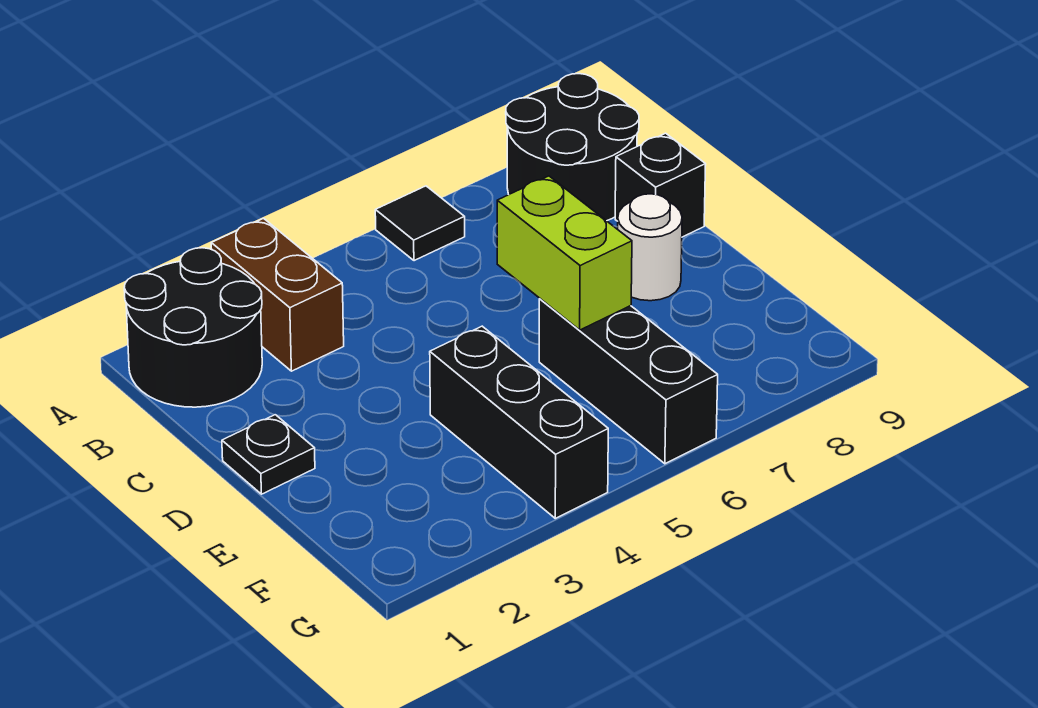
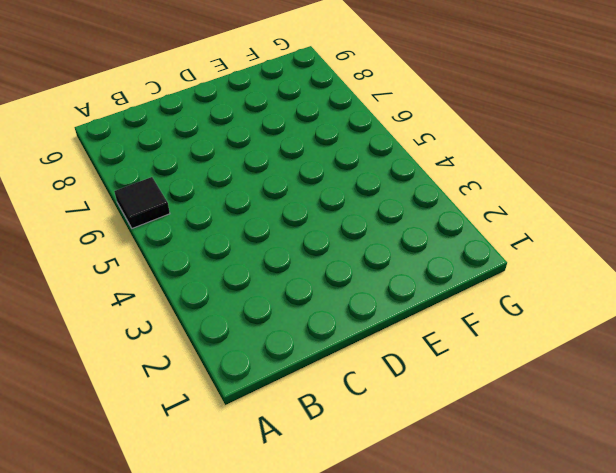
none -> black 2x2 round brick [124,248,262,407]
none -> brown 1x2 brick [211,218,344,371]

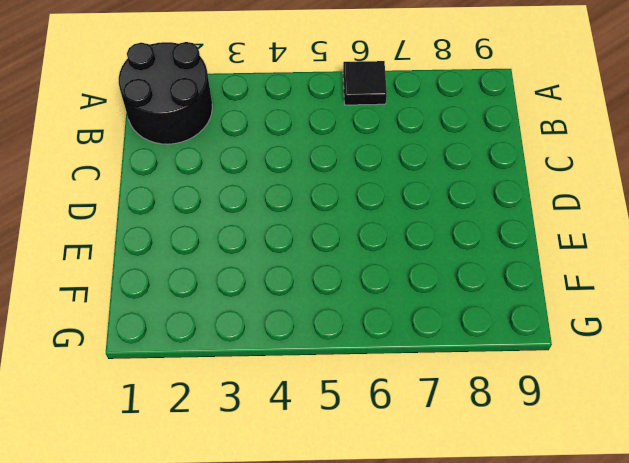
none -> brown 1x2 brick [211,218,344,371]
none -> black 2x2 round brick [506,74,639,221]

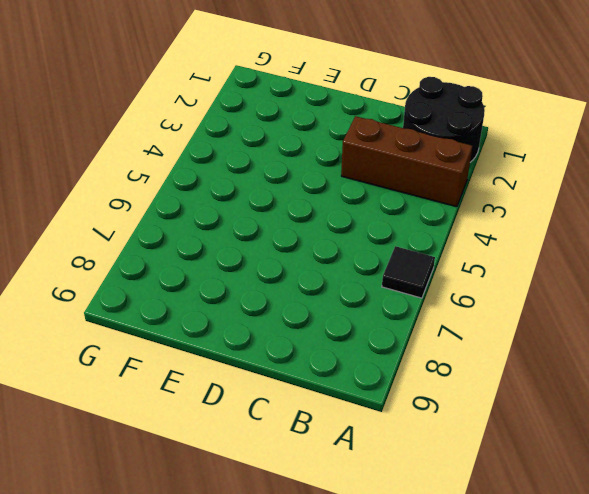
brown 1x3 brick [341,116,472,207] -> brown 1x2 brick [211,218,344,371]
none -> black 2x2 round brick [506,74,639,221]
none -> black 1x1 brick [615,133,706,237]

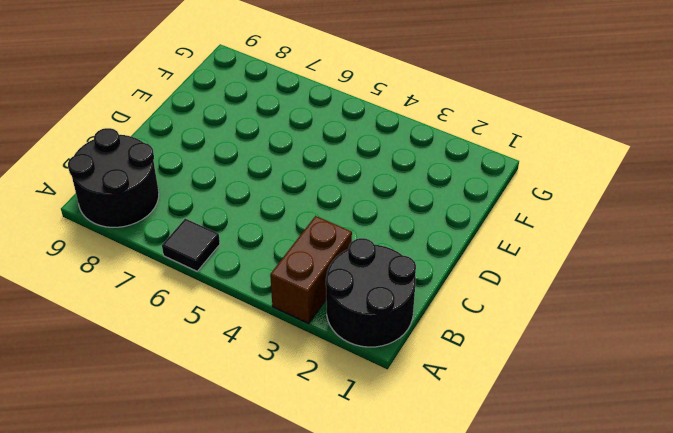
none -> black 1x1 brick [615,133,706,237]
none -> black 1x1 plate [222,415,315,494]

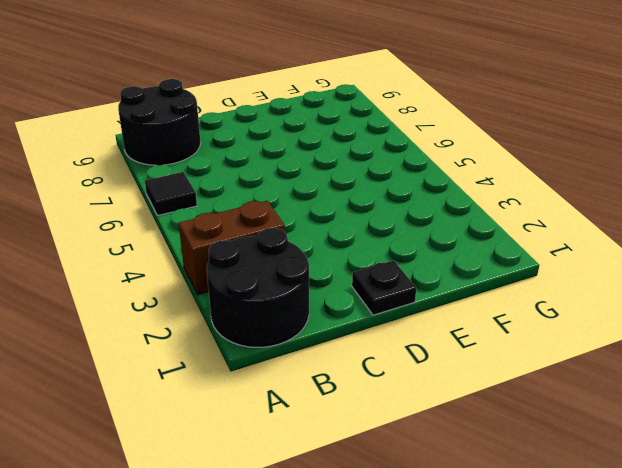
none -> black 1x1 brick [615,133,706,237]
none -> white 1x1 round brick [618,194,682,301]

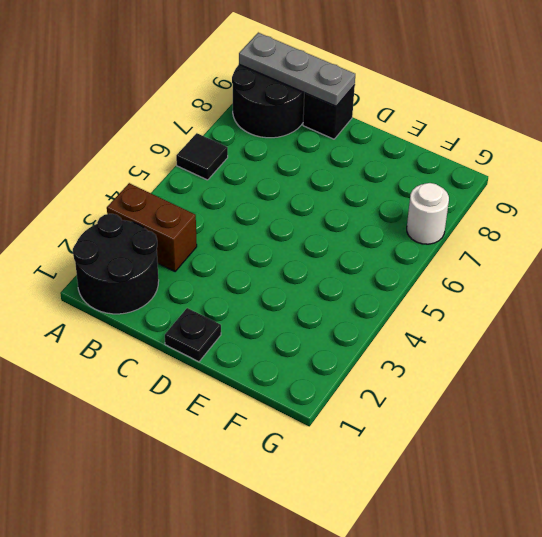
grey 1x3 plate [239,33,355,106] -> none
white 1x1 round brick [407,183,449,244] -> white 1x1 round brick moved to [618,194,682,301]
none -> black 1x3 brick [430,326,608,518]
none -> black 1x3 brick [539,299,718,464]

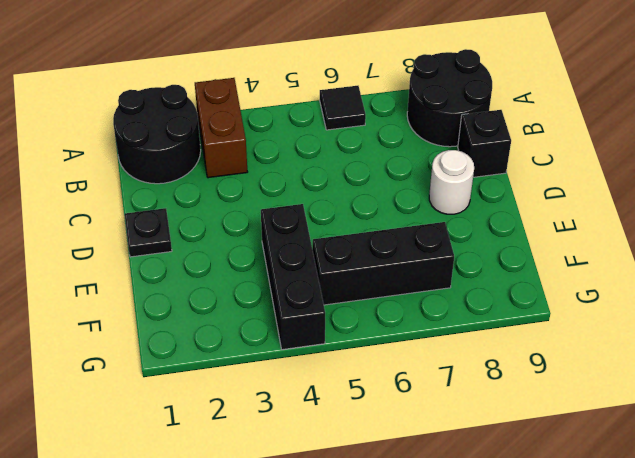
black 1x3 brick [313,222,454,305] -> black 1x3 brick turned to [539,299,718,464]
none -> lime 1x2 brick [497,176,632,330]

